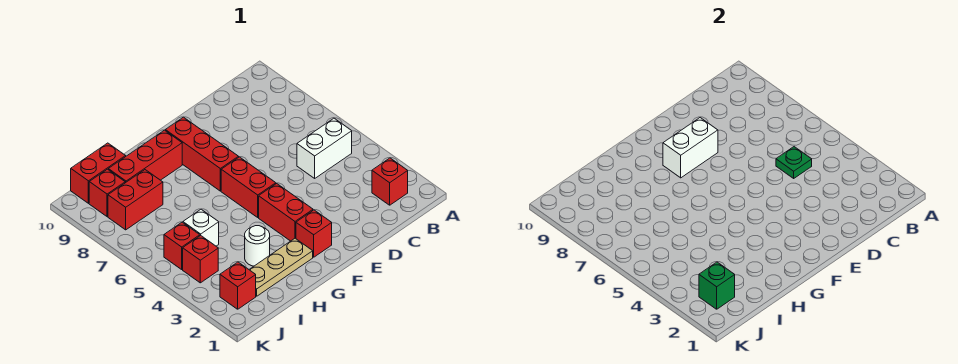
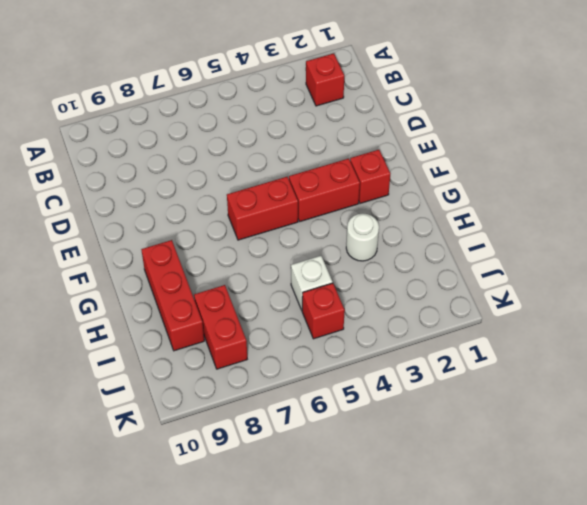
none -> white 1x2 brick [297,118,352,178]
none -> red 1x3 brick [165,117,239,191]
none -> tan 1x3 plate [249,238,313,296]

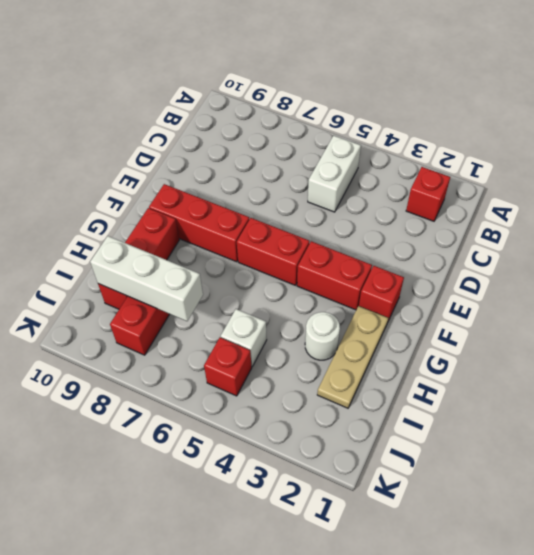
white 1x3 brick [90,236,203,321] -> none
none -> red 1x2 brick [71,143,126,203]
none -> red 1x1 brick [220,262,256,309]
none -> red 1x1 brick [183,236,218,283]

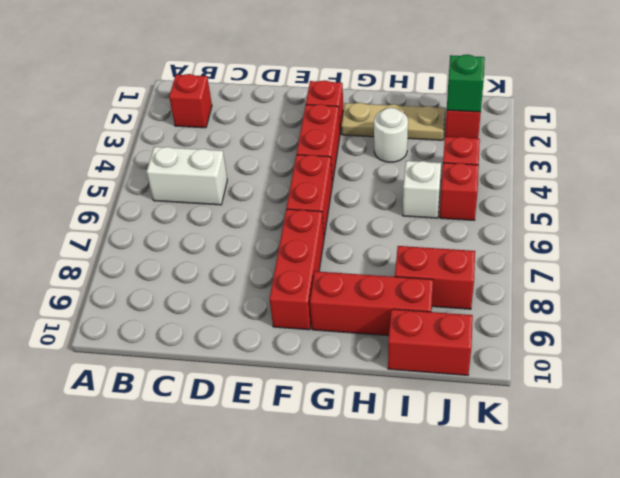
none -> red 1x1 brick [89,169,125,217]
none -> green 1x1 plate [776,147,812,178]
none -> white 1x2 brick [663,118,718,178]

